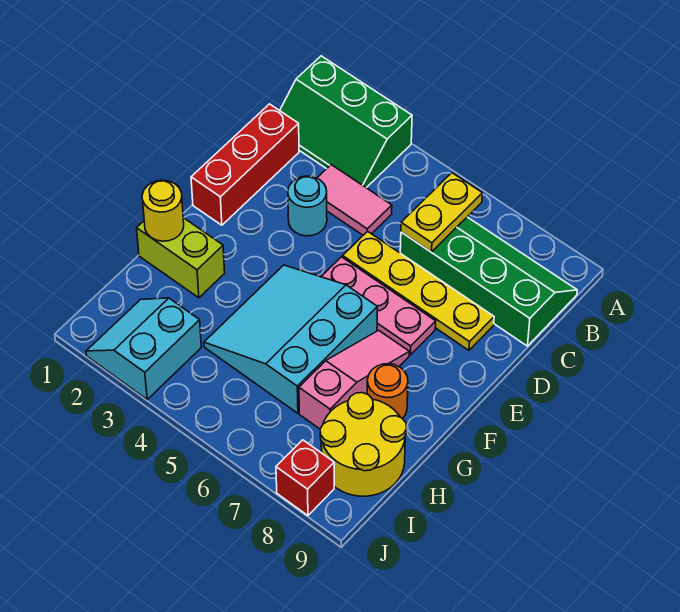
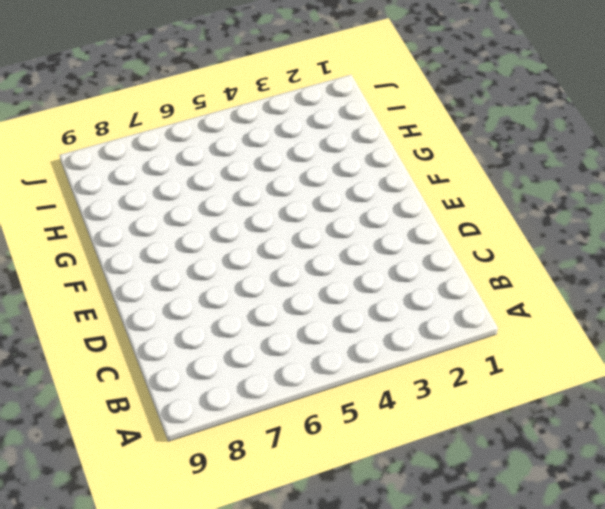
none -> green 2x3 slope [280,56,412,188]
none -> green 2x4 slope [400,217,577,346]
none -> red 1x3 brick [191,104,299,225]

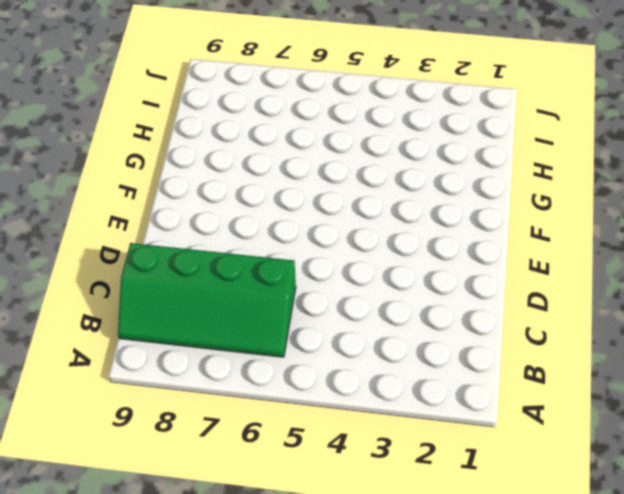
none -> green 2x3 slope [280,56,412,188]
none -> red 1x3 brick [191,104,299,225]
none -> pink 1x2 tile [317,165,392,235]

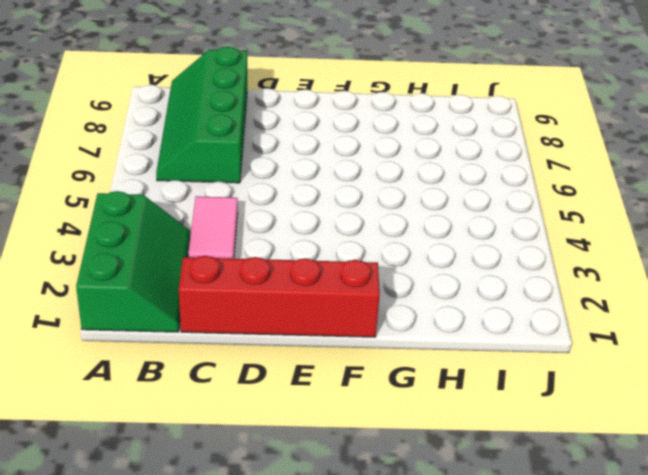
red 1x4 brick [179,256,380,337] -> red 1x3 brick [191,104,299,225]
none -> cyan 1x1 round brick [288,176,327,236]
none -> yellow 1x4 plate [343,231,494,350]
none -> pink 1x3 plate [321,257,436,355]

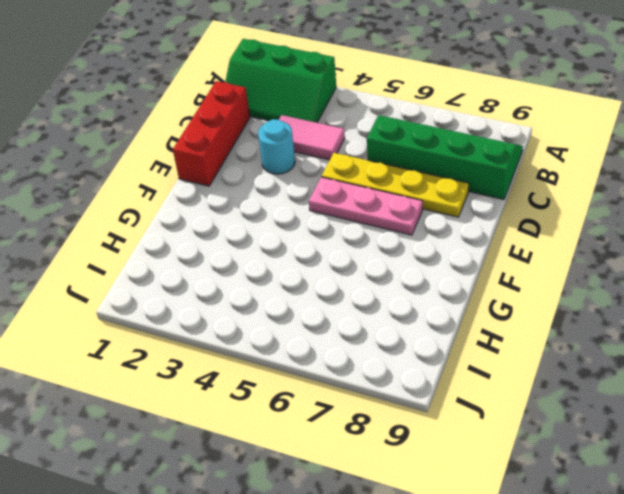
none -> cyan 3x3 slope [204,265,378,413]
none -> pink 1x3 slope [299,330,409,429]
none -> lime 1x2 brick [137,218,225,298]

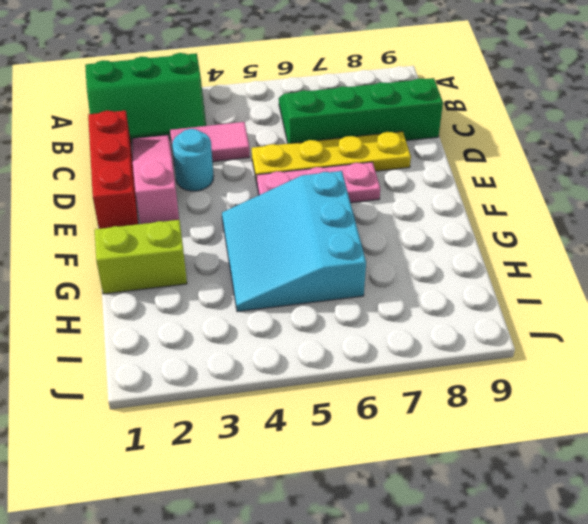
pink 1x3 slope [132,135,179,224] -> pink 1x3 slope moved to [299,330,409,429]
none -> orange 1x1 round brick [367,364,408,419]
none -> yellow 2x2 round brick [320,393,407,496]
none -> cyan 2x2 slope [86,298,201,399]

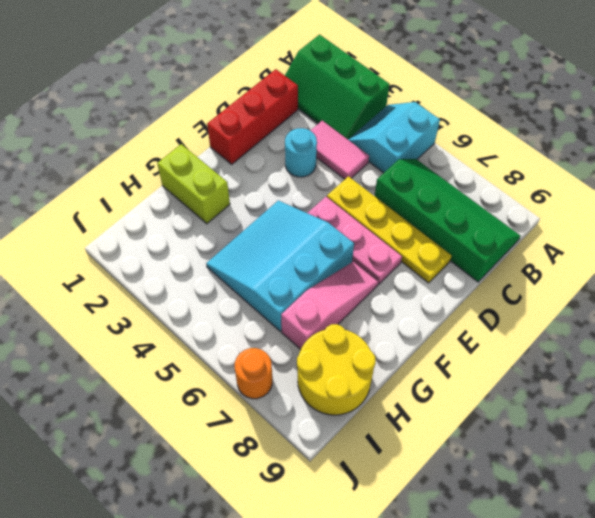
cyan 2x2 slope [348,102,440,173] -> cyan 2x2 slope moved to [86,298,201,399]
orange 1x1 round brick [235,348,272,399] -> orange 1x1 round brick moved to [367,364,408,419]
none -> red 1x1 brick [276,440,334,515]
none -> yellow 1x2 plate [401,173,482,252]
none -> yellow 1x1 round brick [142,180,184,241]

